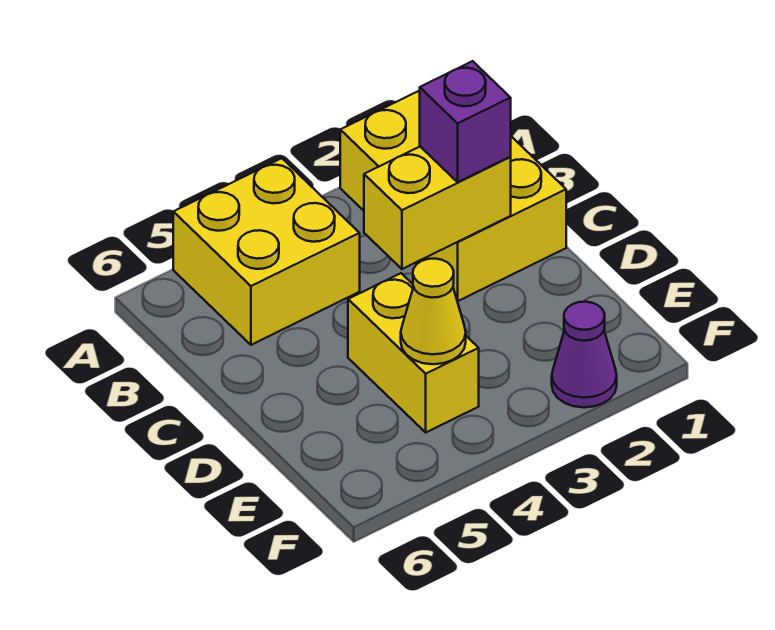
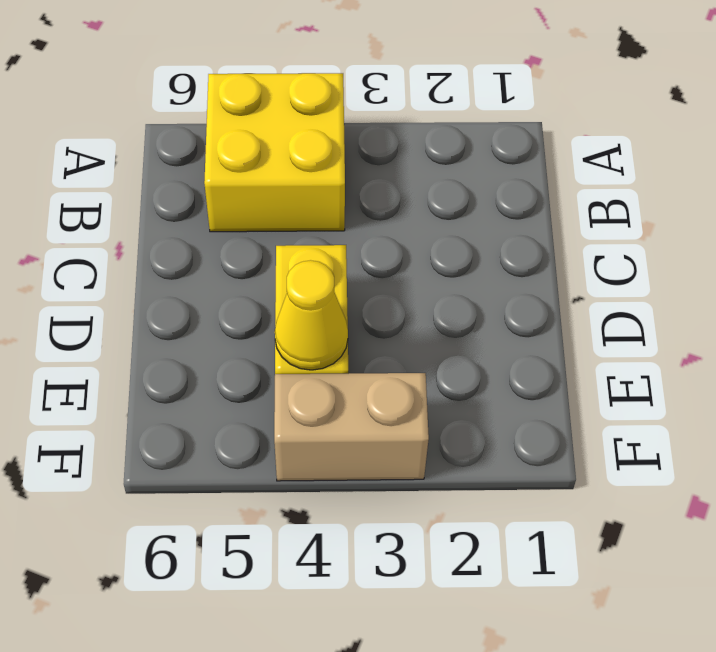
tan 1x2 brick [274,373,429,481] -> none
none -> yellow 2x3 brick [340,91,566,301]
none -> purple 1x1 cone [552,302,617,407]

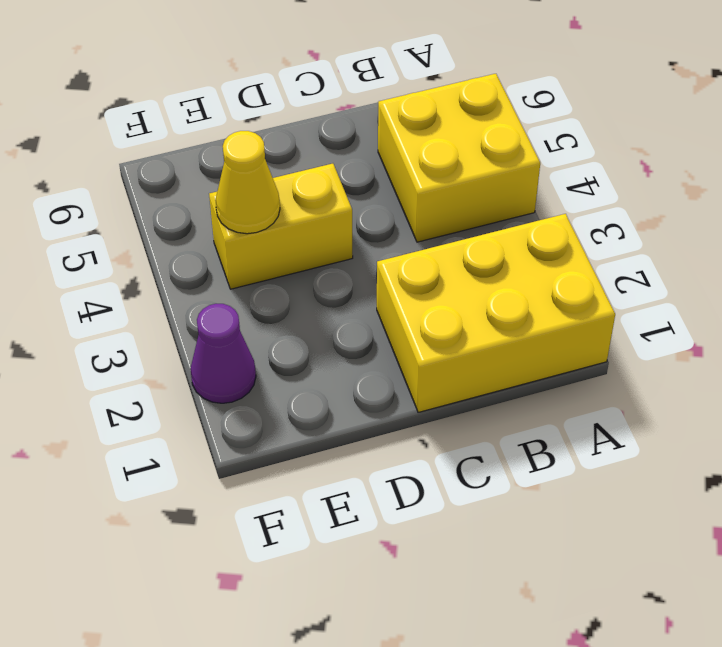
none -> yellow 1x2 brick [364,147,511,269]
none -> purple 1x1 brick [420,61,511,182]

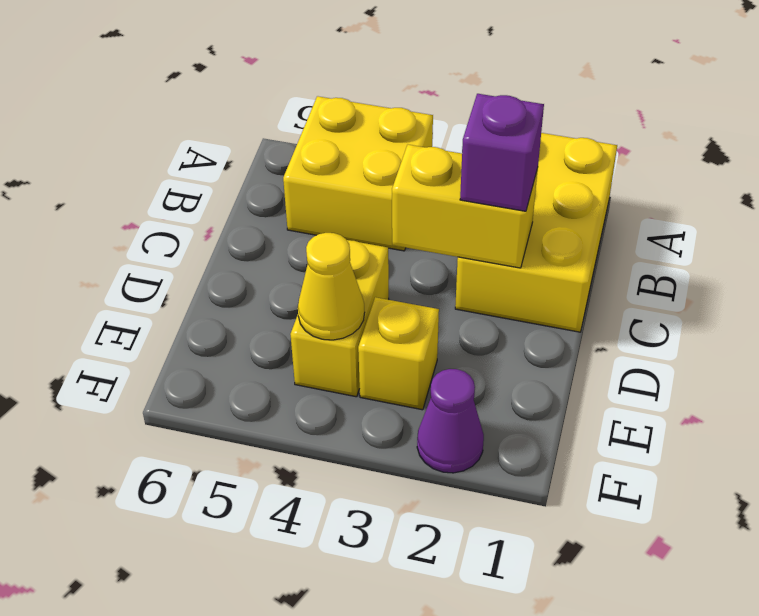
yellow 1x1 brick [358,297,439,410] -> none

